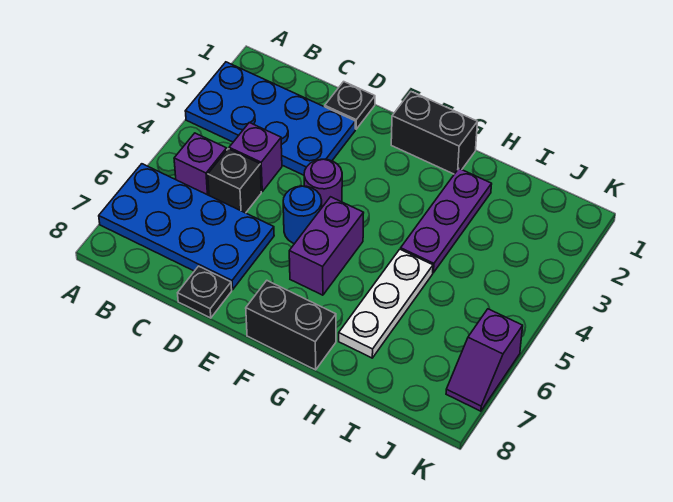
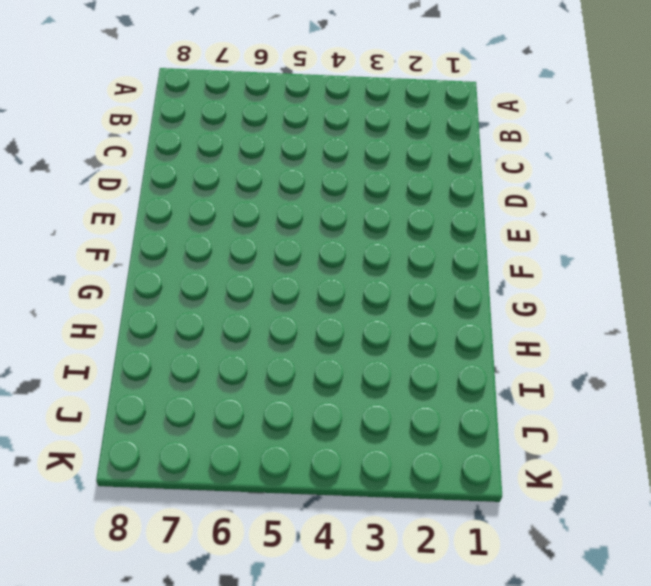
none -> blue 2x4 plate [185,62,355,175]
none -> blue 2x4 plate [99,164,274,290]
none -> purple 1x1 brick [174,133,227,195]

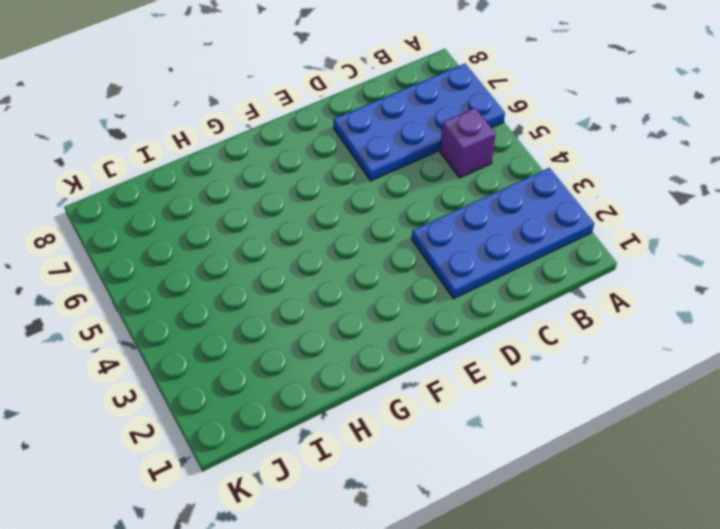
none -> purple 1x1 brick [229,123,282,191]
none -> black 1x1 brick [208,149,261,213]
none -> black 1x1 plate [325,82,375,129]

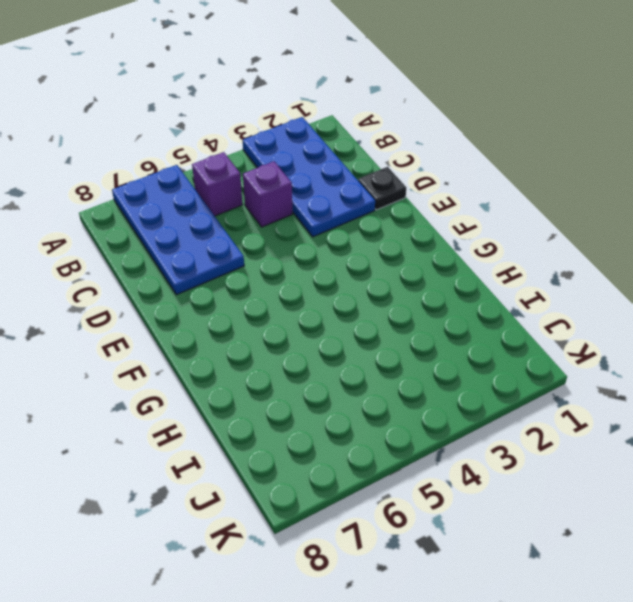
none -> black 1x1 brick [208,149,261,213]
none -> black 1x1 plate [178,266,232,318]
none -> purple 1x1 round brick [304,159,342,207]

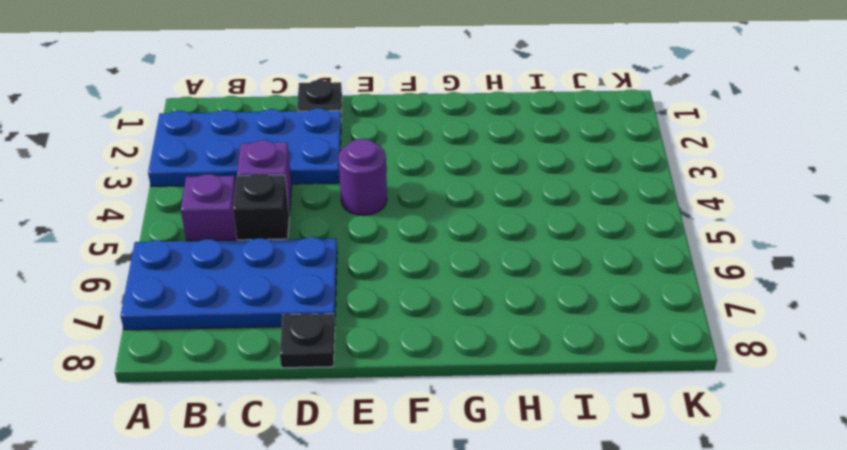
none -> blue 1x1 round brick [283,186,322,244]
none -> black 1x2 brick [391,92,477,174]
none -> purple 1x2 brick [289,197,363,295]

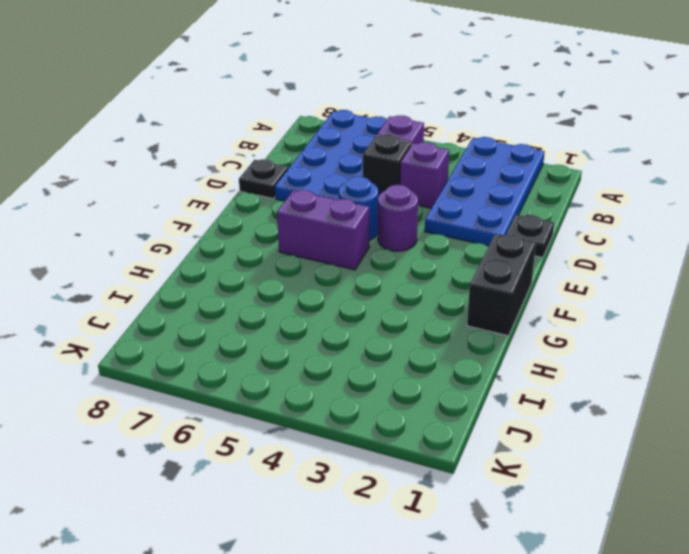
none -> black 1x2 brick [246,281,336,370]
none -> purple 1x3 plate [401,169,492,273]
none -> white 1x3 plate [339,249,433,358]

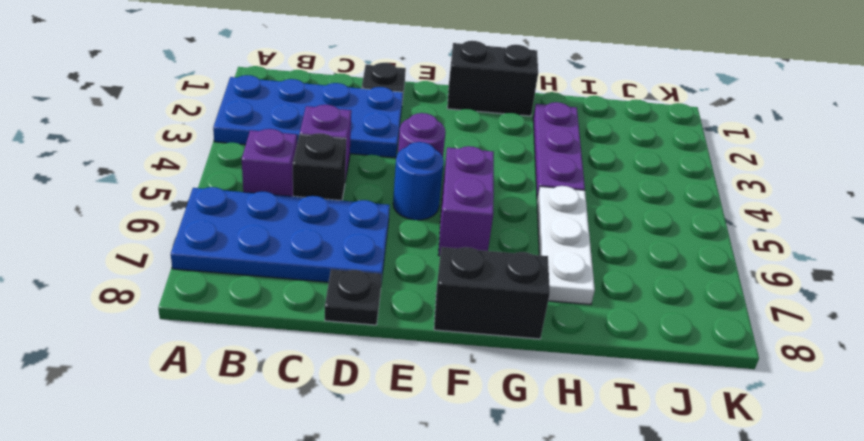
none -> purple 1x2 slope [446,309,523,411]

